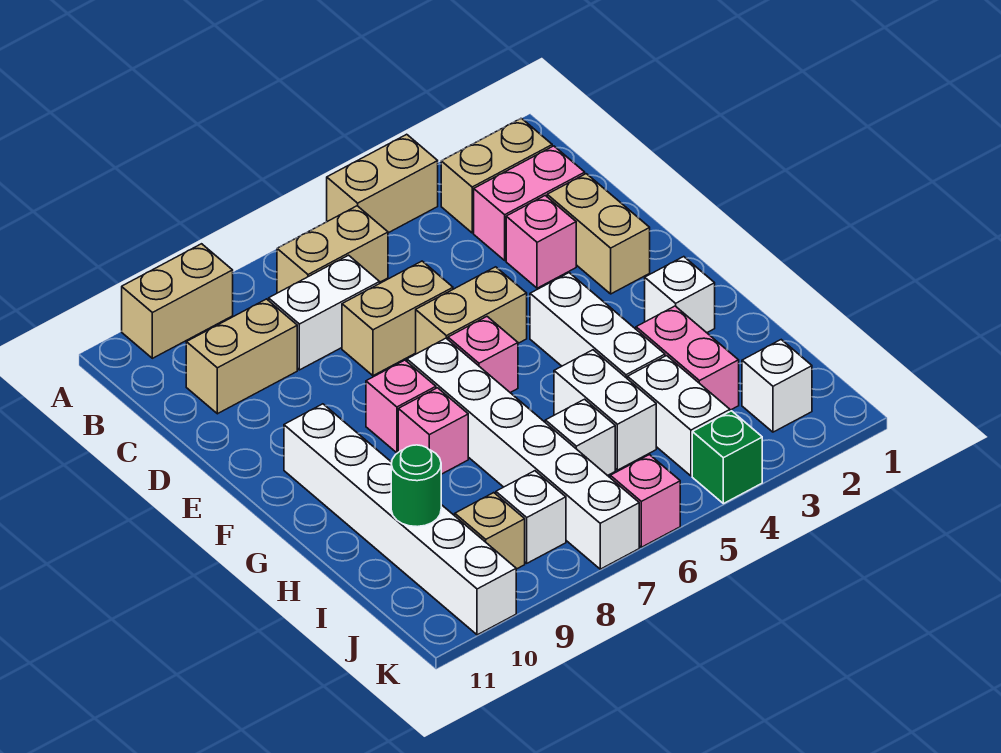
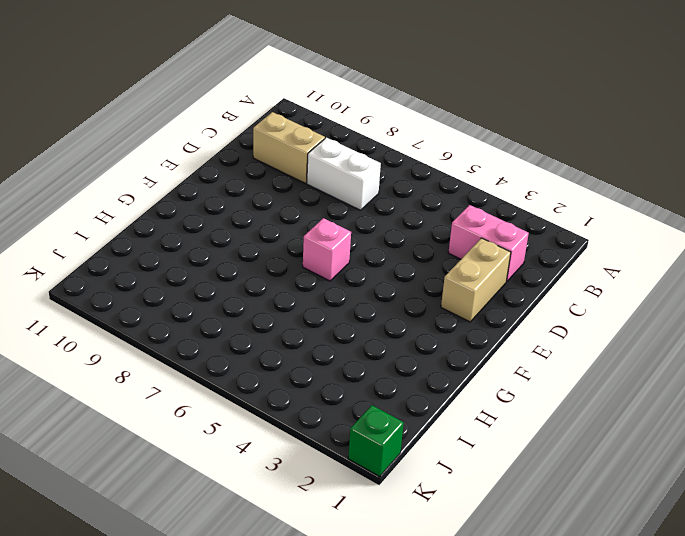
green 1x1 brick [348,405,404,476] -> green 1x1 brick moved to [692,411,762,504]
none -> tan 1x2 brick [327,134,438,233]
none -> tan 1x2 brick [122,244,233,358]
none -> tan 1x2 brick [441,118,552,233]

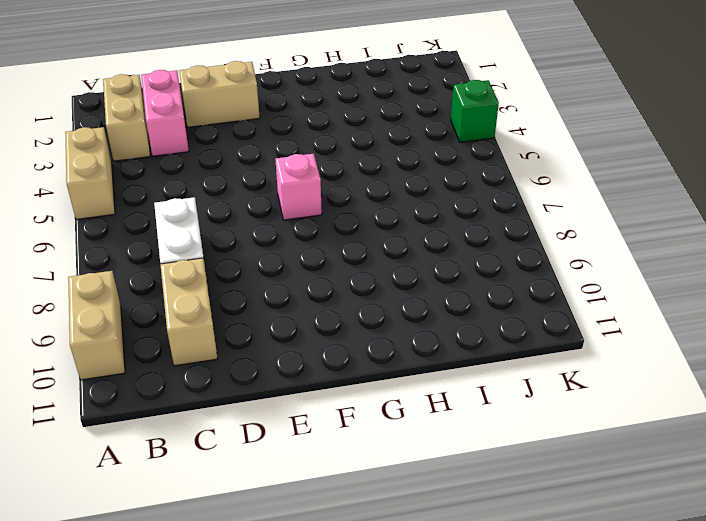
none -> tan 1x2 brick [277,206,388,293]
none -> pink 1x1 brick [506,196,576,288]
none -> tan 1x2 brick [342,261,453,376]

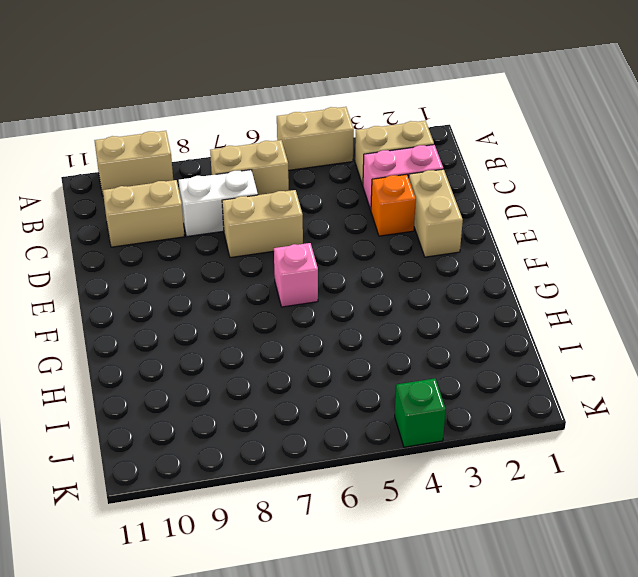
orange 1x1 brick [371,174,416,236] -> pink 1x1 brick [506,196,576,288]
none -> tan 1x2 brick [416,267,527,354]
none -> white 1x3 brick [530,273,665,379]
none -> white 1x6 brick [407,338,639,569]

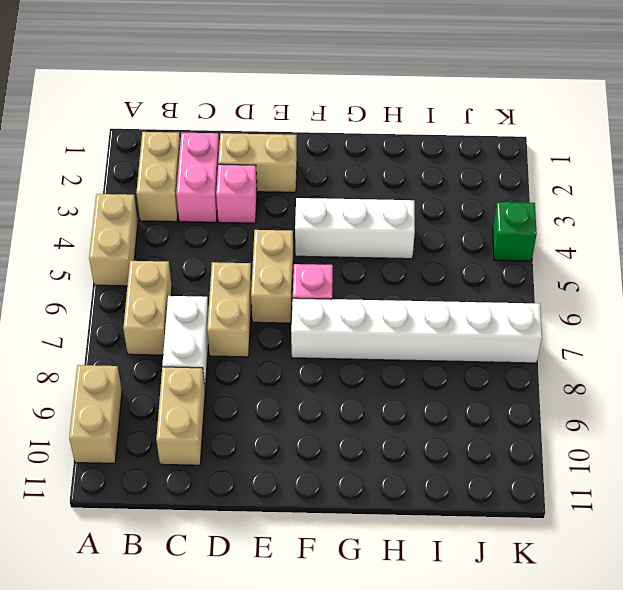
none -> pink 1x1 brick [366,360,436,453]
none -> white 1x6 brick [284,404,516,635]
none -> white 1x1 brick [645,257,715,333]

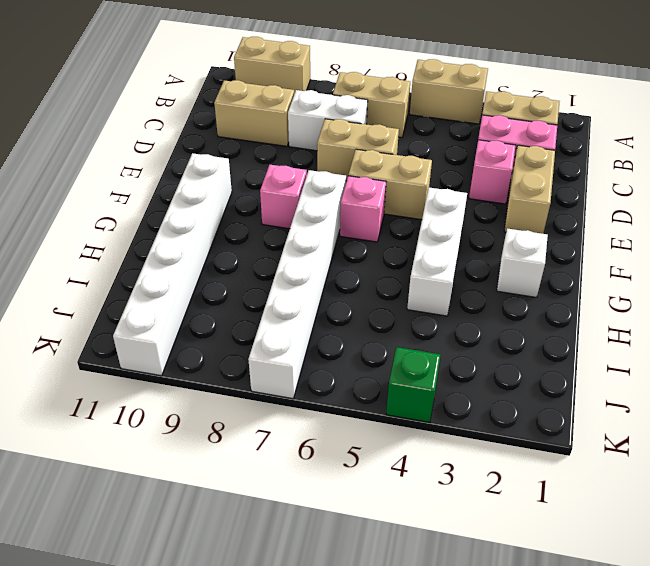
none -> pink 1x1 brick [398,388,468,474]
none -> pink 1x2 brick [636,306,739,410]
none -> white 1x2 brick [554,350,656,470]

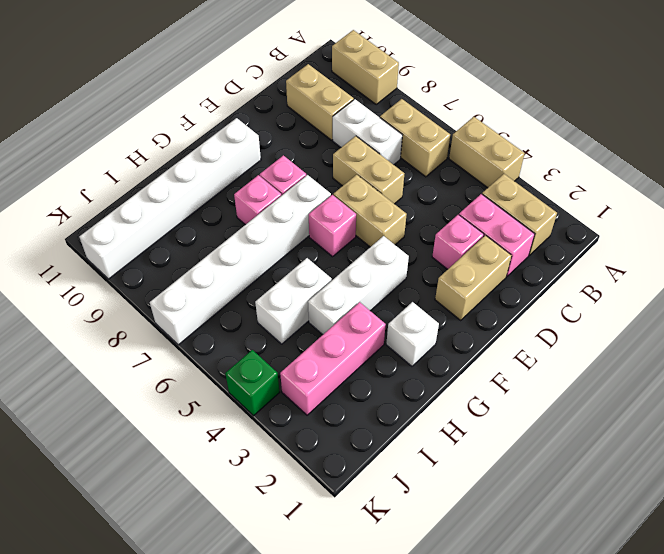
pink 1x3 brick [280,302,386,415] -> pink 1x2 brick [636,306,739,410]
none -> white 1x2 brick [628,356,730,476]
none -> white 1x1 brick [545,399,615,476]
none -> white 1x1 brick [742,340,812,432]

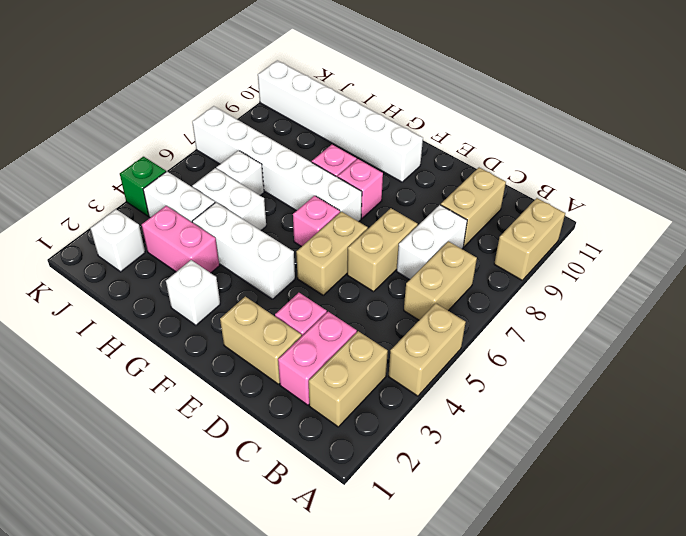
none -> white 1x1 brick [496,471,566,563]
none -> tan 1x1 brick [455,493,525,569]
none -> pink 1x1 brick [610,455,680,547]

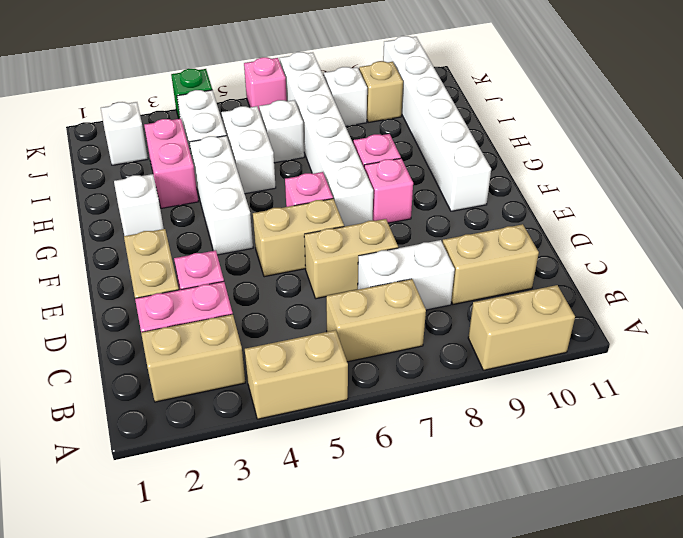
none -> green 1x1 round brick [391,445,441,527]

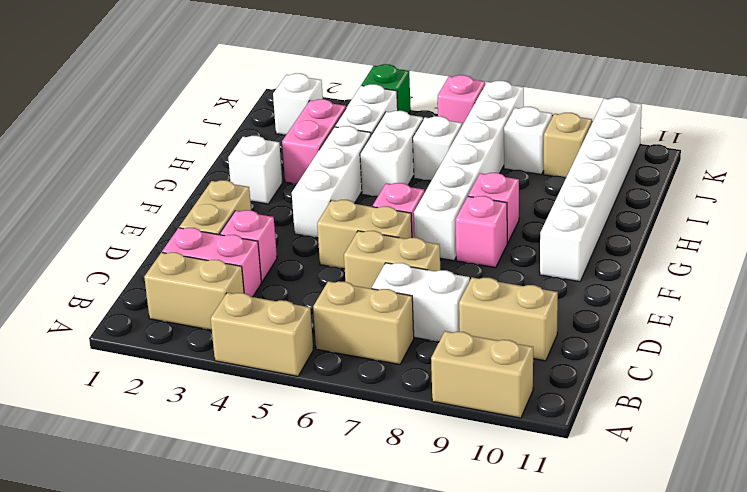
none -> green 1x1 round brick [391,445,441,527]

